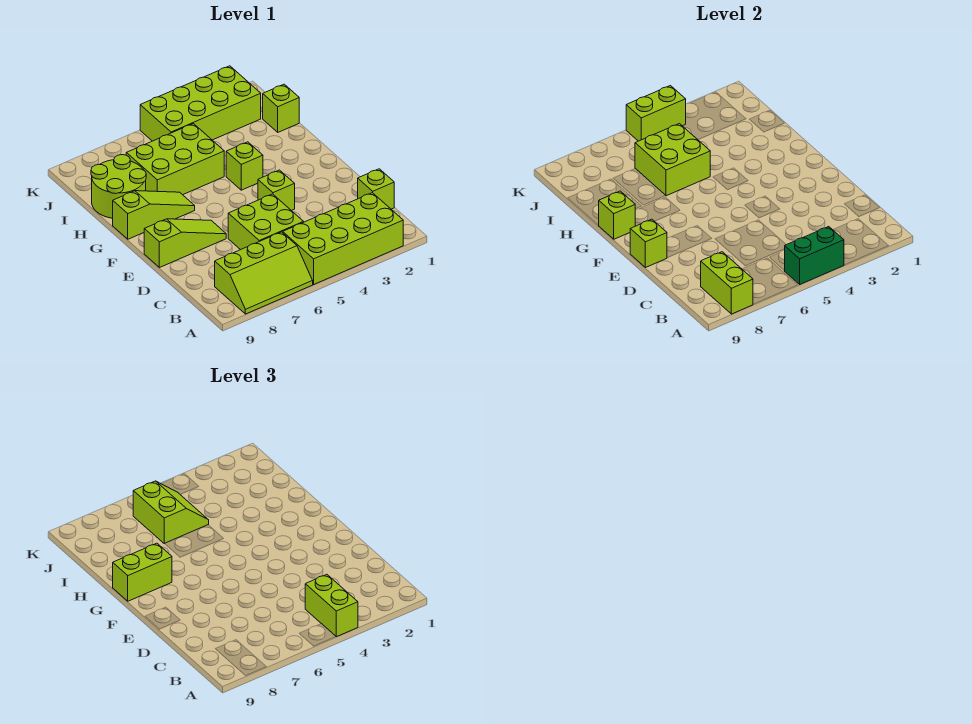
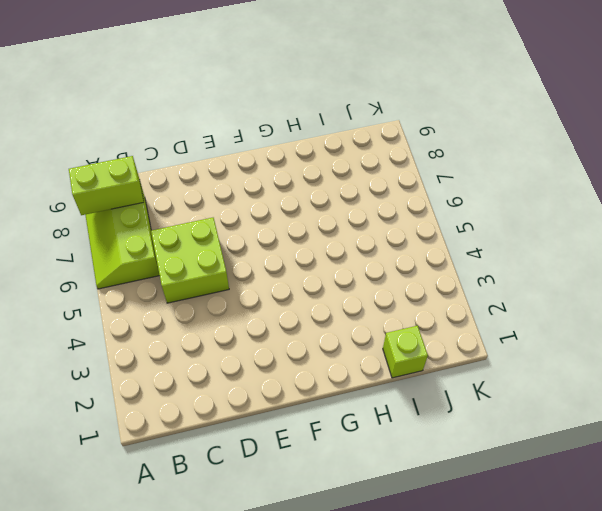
none -> lime 2x4 brick [283,193,403,284]
none -> lime 1x1 brick [358,169,394,209]
none -> lime 1x1 brick [258,170,295,211]

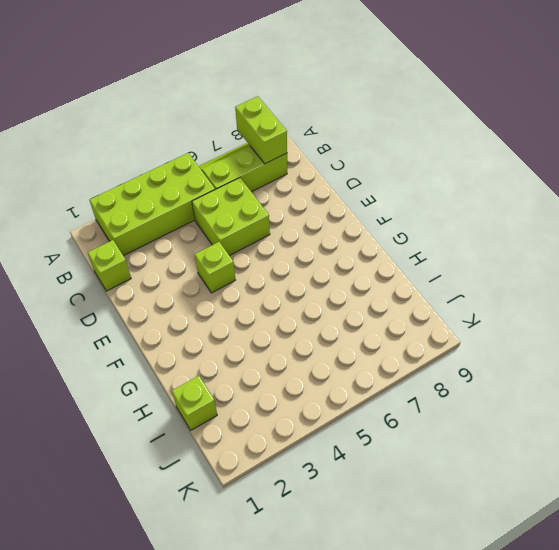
none -> lime 1x3 slope [144,219,226,268]
none -> lime 1x1 brick [226,142,263,190]
none -> lime 1x3 slope [113,191,195,239]

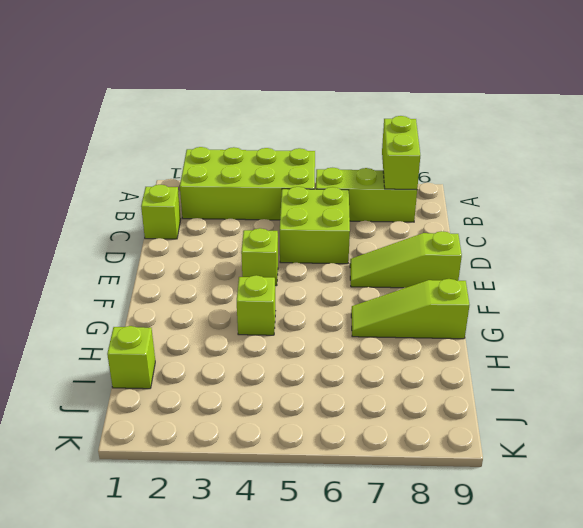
none -> lime 2x3 brick [126,124,224,195]
none -> lime 2x2 round brick [91,155,146,218]
none -> lime 2x4 brick [140,66,261,141]

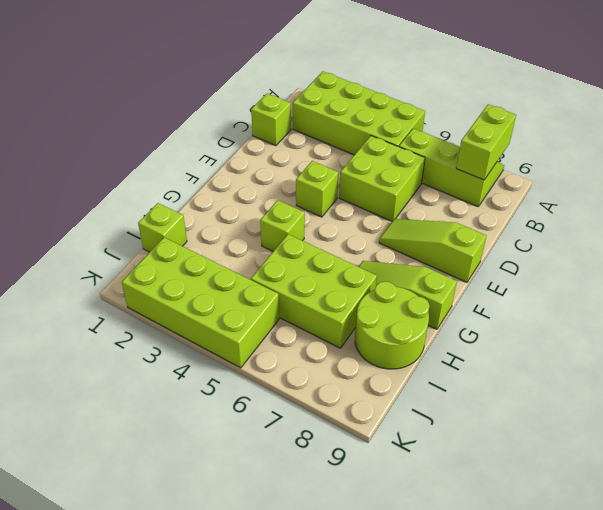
none -> green 1x2 brick [785,227,844,284]
none -> lime 1x1 brick [630,219,667,268]
none -> lime 1x1 brick [599,191,635,239]

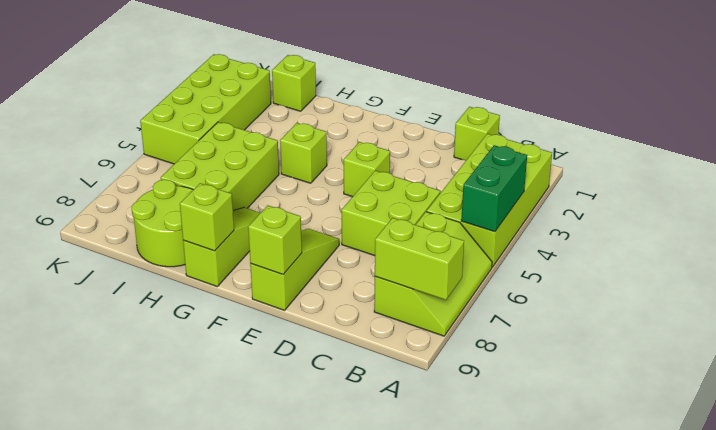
none -> lime 2x2 brick [635,124,710,196]
none -> lime 1x2 brick [626,86,686,141]
none -> lime 1x2 brick [305,574,358,637]

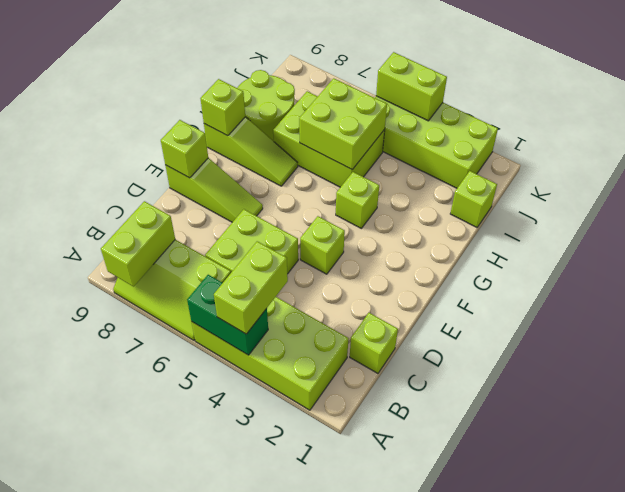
none -> lime 1x2 brick [113,543,172,601]
none -> lime 2x2 slope [133,481,209,544]

